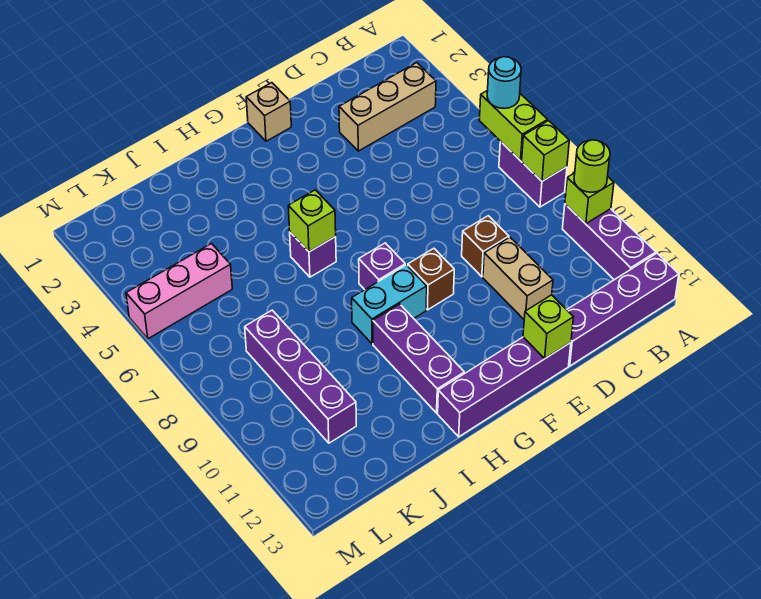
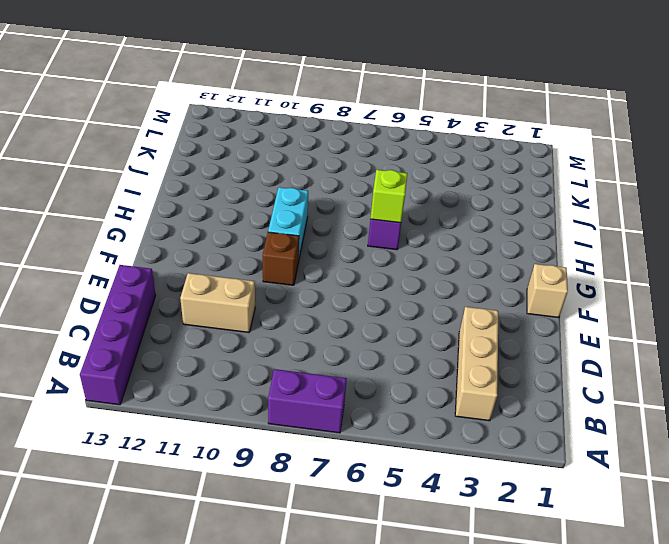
none -> purple 1x3 brick [563,204,656,280]
none -> brown 1x1 brick [462,216,509,277]
none -> purple 1x4 brick [438,337,571,437]

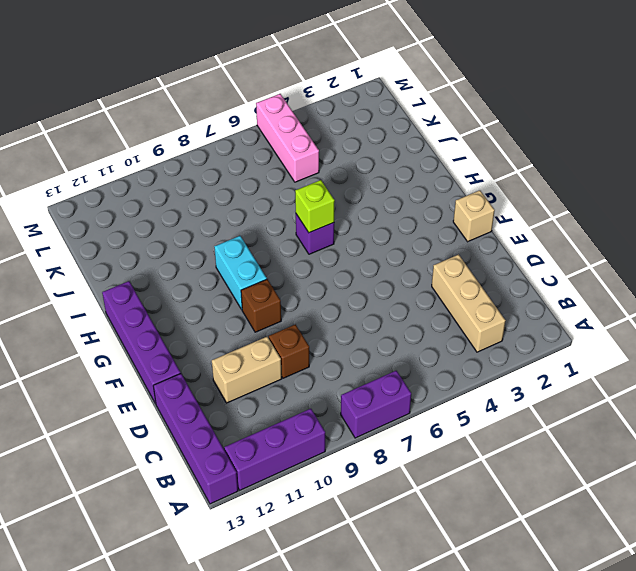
none -> purple 1x1 brick [359,243,405,290]
none -> purple 1x3 brick [373,304,464,413]
none -> purple 1x4 brick [245,310,356,443]

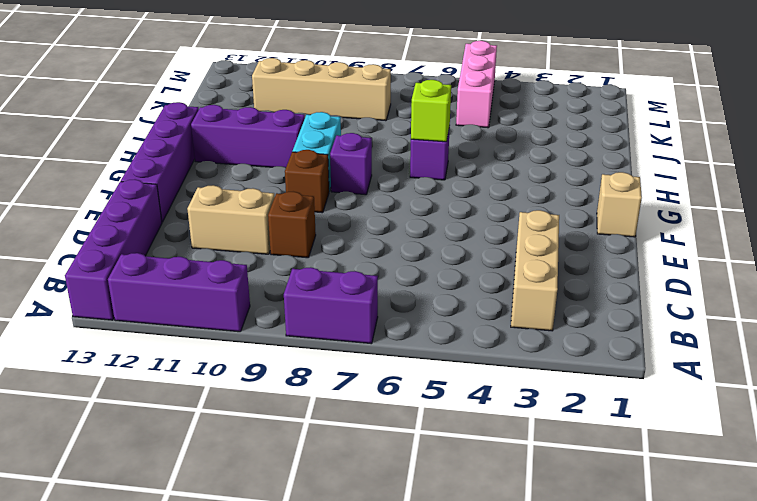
tan 1x4 brick [252,58,391,121] -> purple 1x4 brick [245,310,356,443]
none -> lime 1x2 brick [479,90,548,160]
none -> lime 1x1 brick [522,121,569,181]
none -> lime 1x1 brick [565,173,614,224]

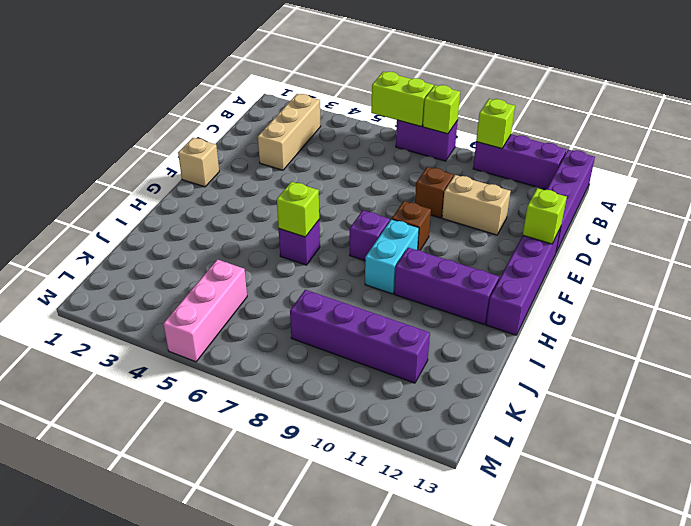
none -> cyan 1x1 round brick [487,57,521,108]
none -> lime 1x1 round brick [574,140,610,192]

